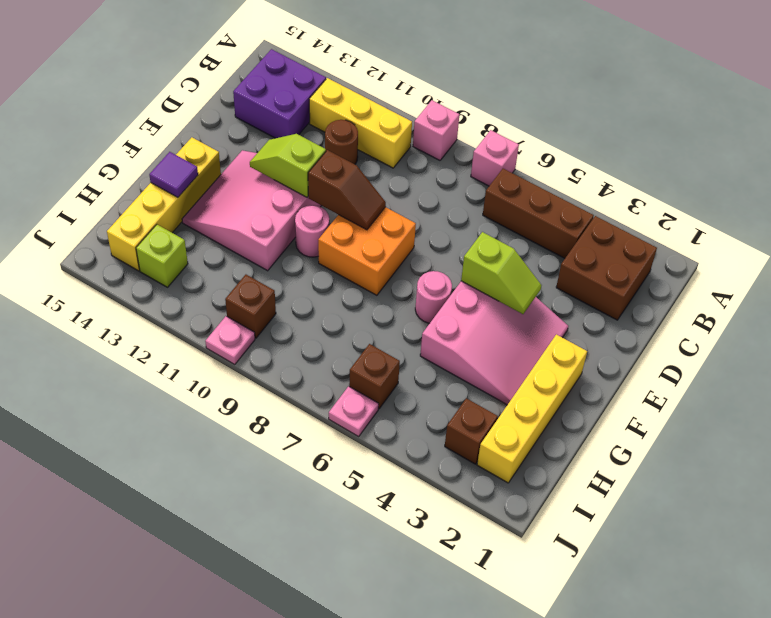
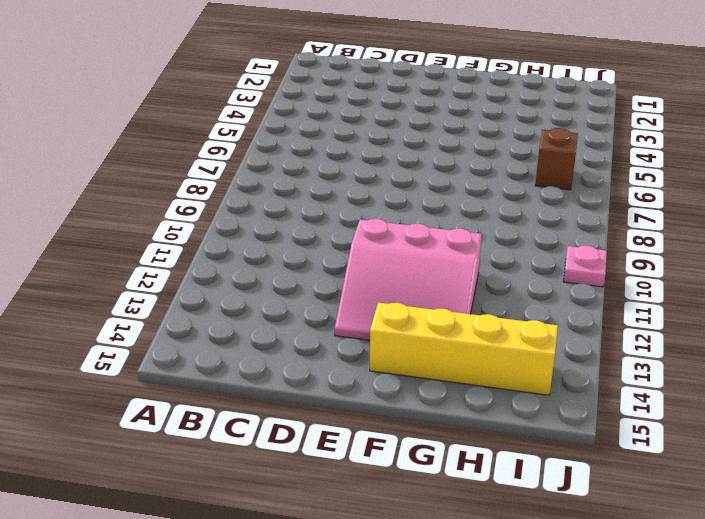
none -> pink 1x1 brick [471,130,519,186]
none -> pink 1x1 brick [413,100,460,160]
none -> brown 2x2 brick [556,216,657,320]

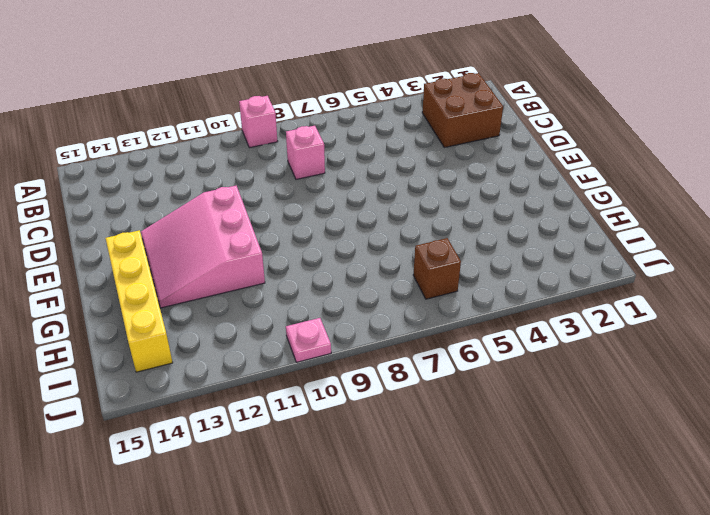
pink 1x1 brick [286,126,325,179] -> pink 1x1 brick moved to [471,130,519,186]
none -> brown 1x3 brick [483,169,594,258]
none -> yellow 1x3 brick [309,78,412,168]
none -> purple 2x2 brick [233,49,326,138]

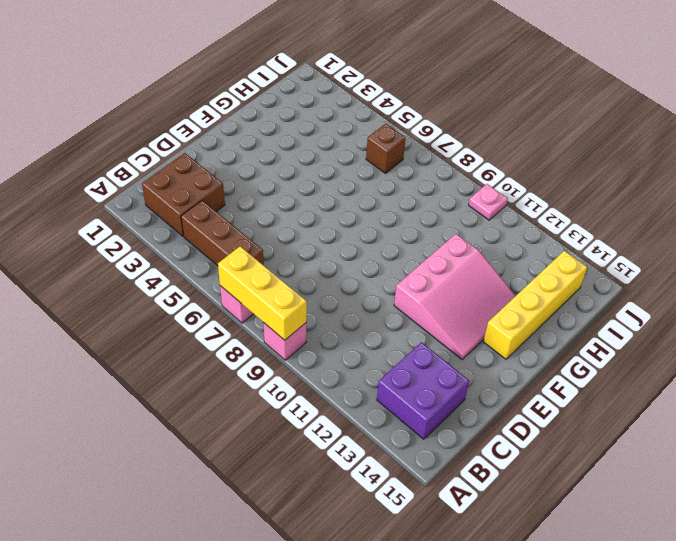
yellow 1x3 brick [218,247,307,340] -> yellow 1x3 brick moved to [309,78,412,168]
none -> brown 1x1 round brick [325,120,358,164]
none -> pink 3x3 slope [420,281,568,405]
none -> orange 2x2 brick [318,207,416,295]

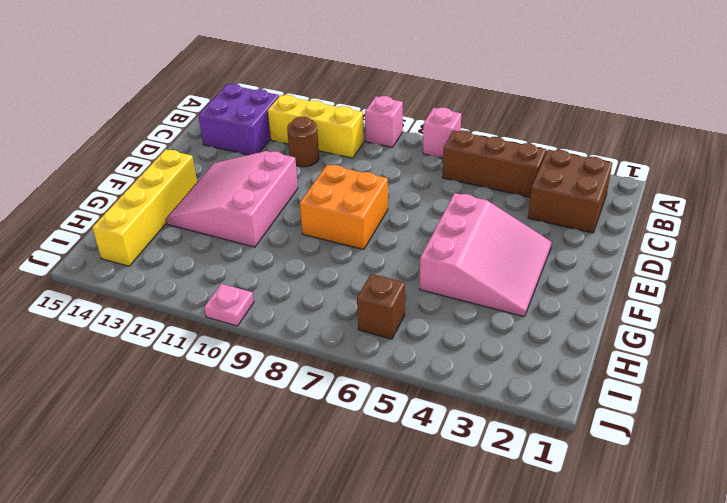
none -> yellow 1x4 brick [477,334,587,483]
none -> pink 1x1 round brick [415,271,452,323]
none -> pink 1x1 round brick [295,205,329,257]

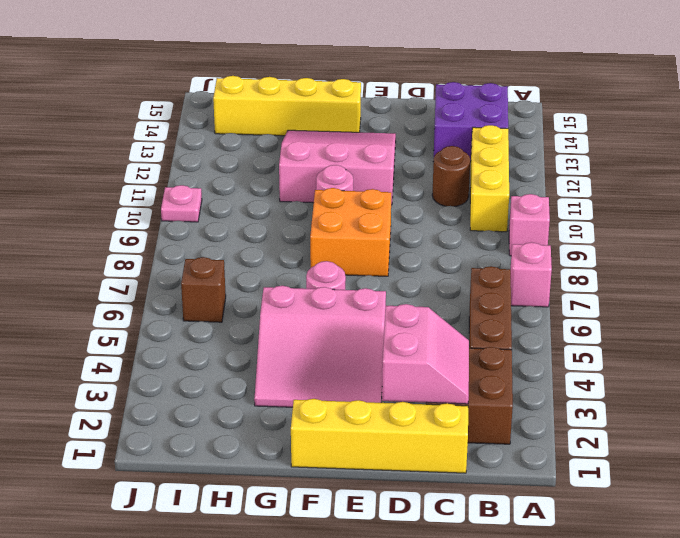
yellow 1x4 brick [291,399,468,473] -> yellow 1x4 brick moved to [477,334,587,483]
pink 2x2 slope [382,304,469,404] -> none
none -> brown 1x1 brick [445,398,498,464]
none -> brown 1x1 brick [225,275,276,338]
none -> lime 1x1 brick [136,225,188,287]

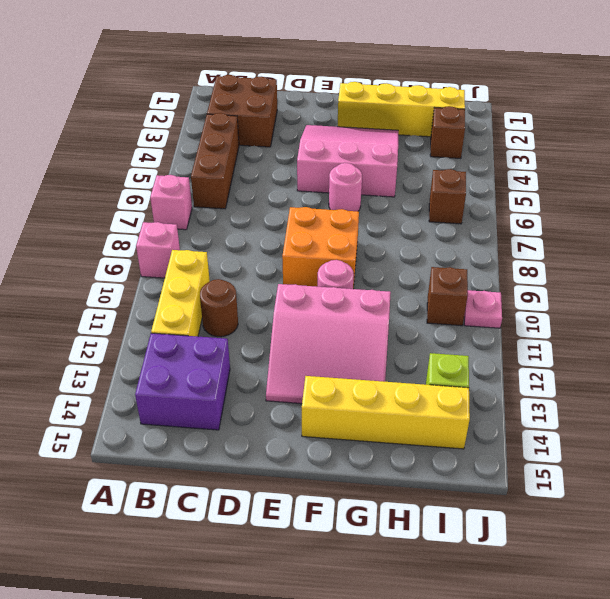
none -> pink 1x1 plate [329,386,378,436]
none -> lime 1x2 slope [461,232,541,314]
none -> brown 1x2 slope [308,150,386,230]

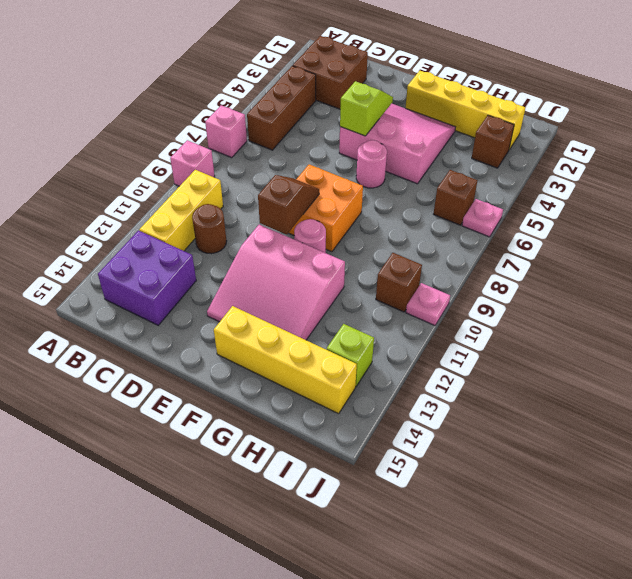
none -> lime 1x2 slope [250,134,326,197]
none -> purple 1x1 tile [149,152,198,197]

